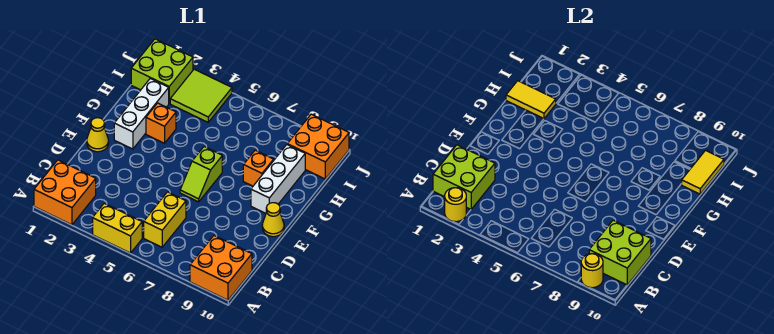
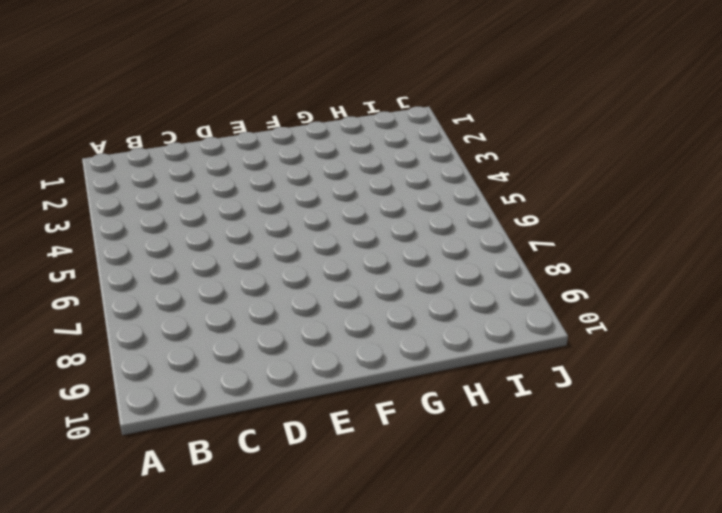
none -> orange 2x2 brick [34,160,96,225]
none -> yellow 1x2 brick [93,203,142,253]
none -> orange 2x2 brick [190,236,252,300]

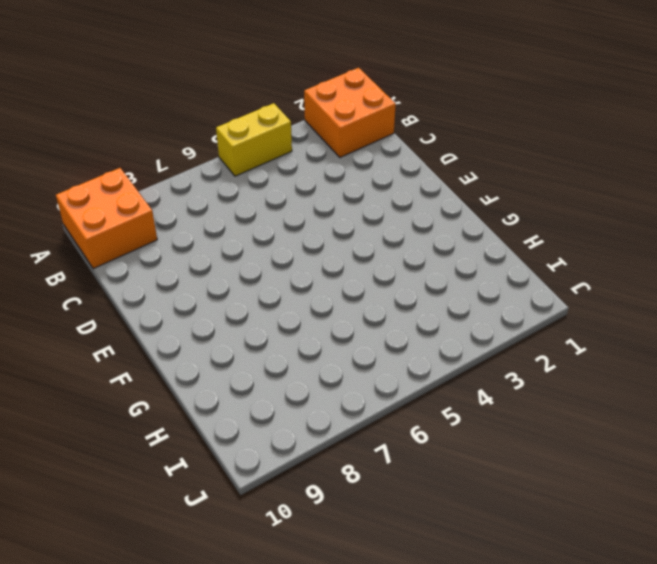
none -> yellow 1x2 brick [144,192,186,247]
none -> yellow 1x1 cone [87,118,109,152]
none -> lime 1x2 slope [180,147,222,202]

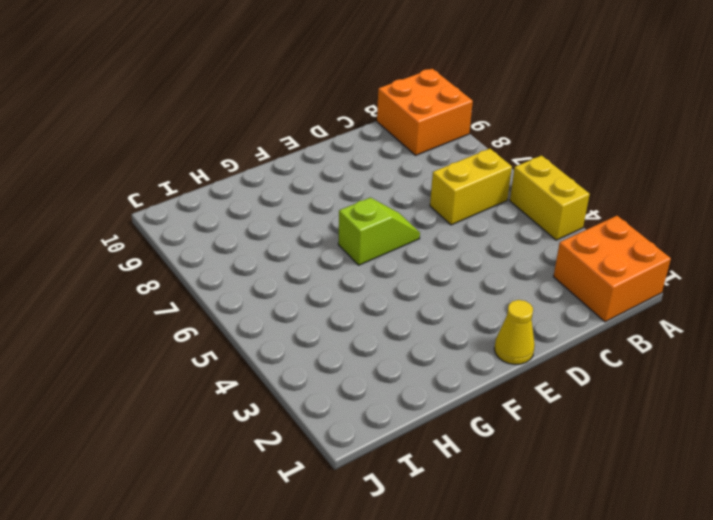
none -> yellow 1x1 cone [262,203,284,237]
none -> white 1x3 brick [114,79,169,149]
none -> white 1x3 brick [251,145,305,213]

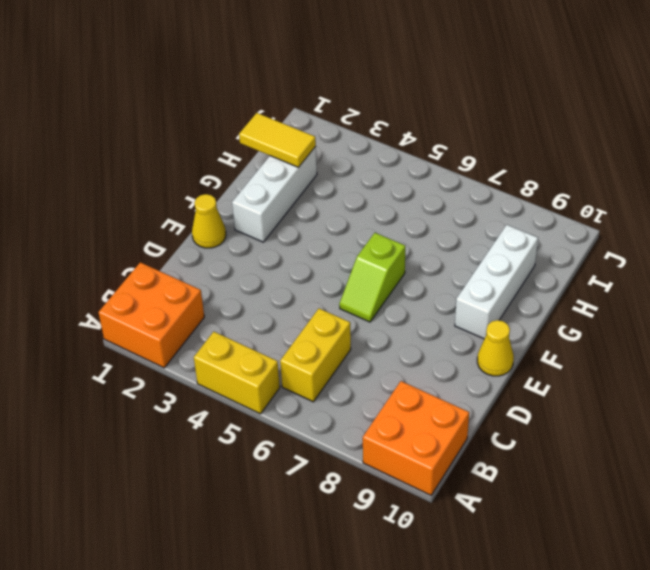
none -> orange 1x1 brick [146,103,176,143]
none -> orange 1x1 brick [243,150,274,186]
none -> lime 2x2 brick [131,39,193,103]

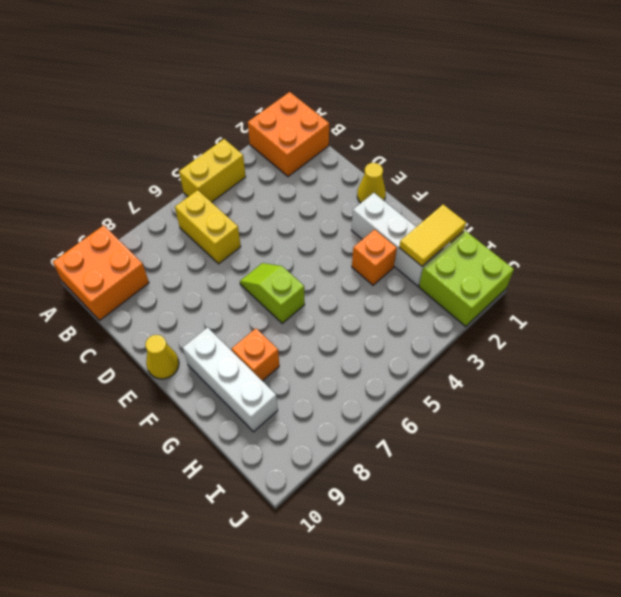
none -> lime 2x2 tile [170,69,232,122]
none -> orange 2x2 brick [287,114,349,179]
none -> yellow 1x1 round brick [445,188,466,222]

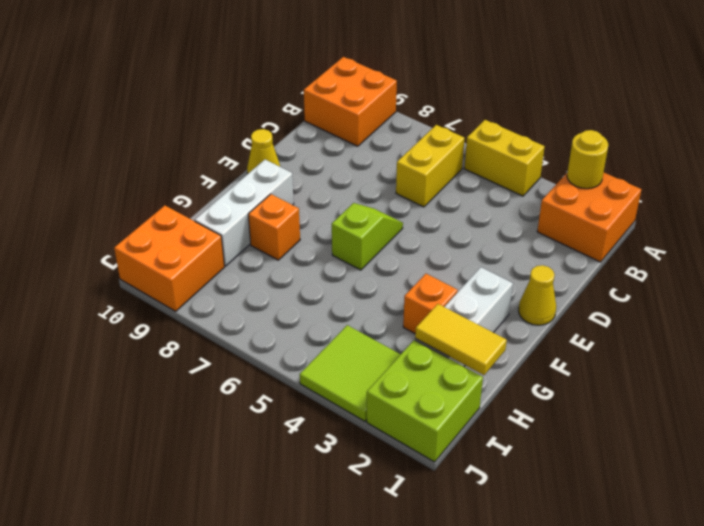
none -> yellow 1x1 round brick [581,254,603,288]
none -> lime 2x2 brick [433,145,495,209]
none -> lime 2x2 brick [589,220,651,285]

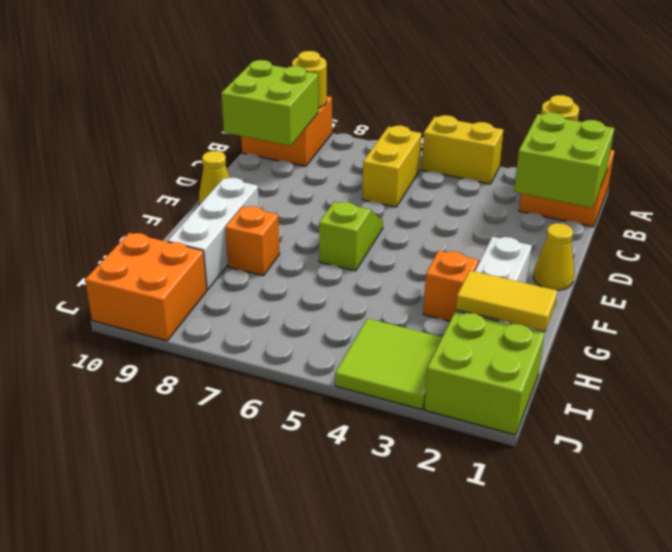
none -> yellow 1x2 tile [681,150,724,194]

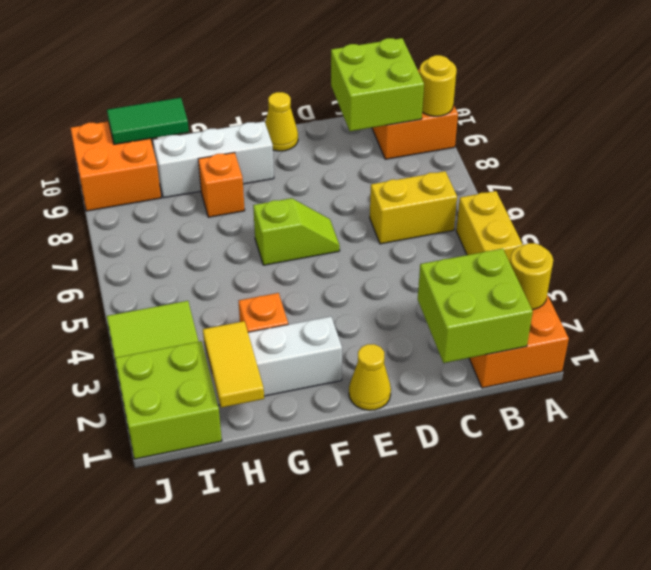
green 1x2 tile [107,98,189,144] -> yellow 1x2 tile [681,150,724,194]

